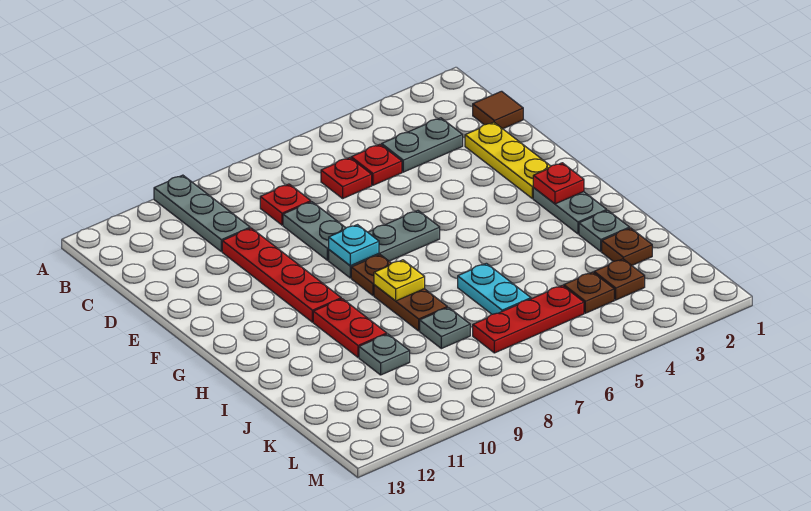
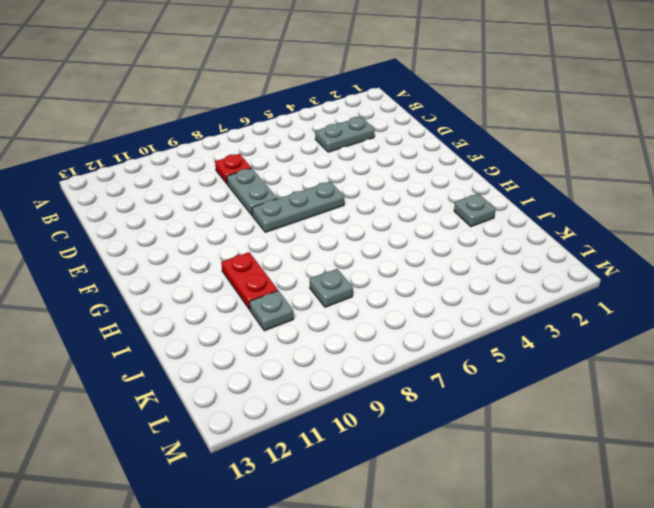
none -> grey 1x3 plate [154,175,250,251]
none -> brown 1x1 tile [473,91,523,129]
none -> red 1x1 plate [351,144,402,185]

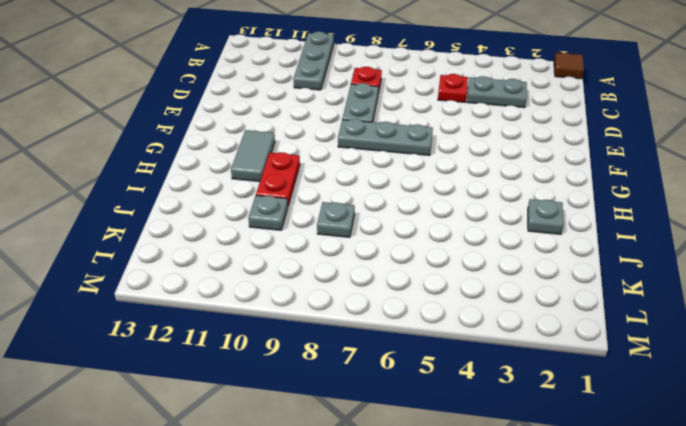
brown 1x1 tile [554,53,584,79] -> brown 1x1 tile moved to [473,91,523,129]
grey 1x2 tile [231,130,275,182] -> none
none -> red 1x1 plate [321,158,372,198]
none -> yellow 1x3 plate [465,122,551,199]
none -> red 1x4 plate [222,228,341,322]

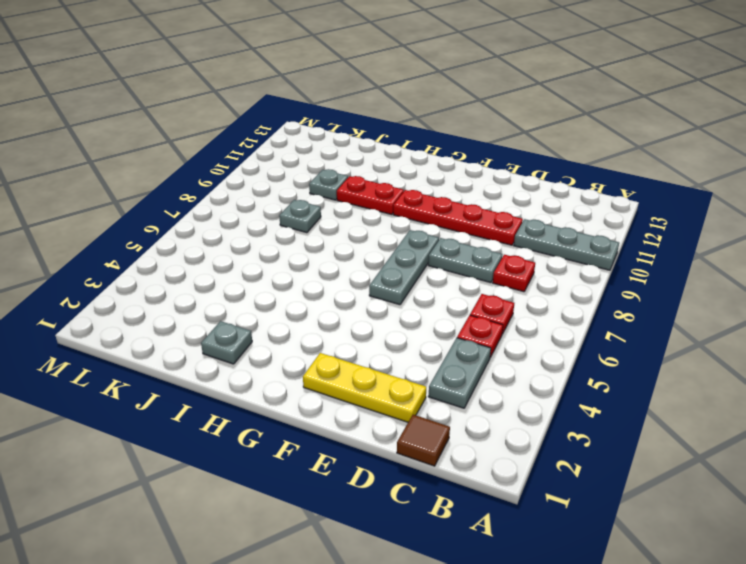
none -> grey 1x2 plate [533,188,607,234]
none -> brown 1x1 plate [351,255,391,296]
none -> brown 1x2 plate [374,285,447,331]

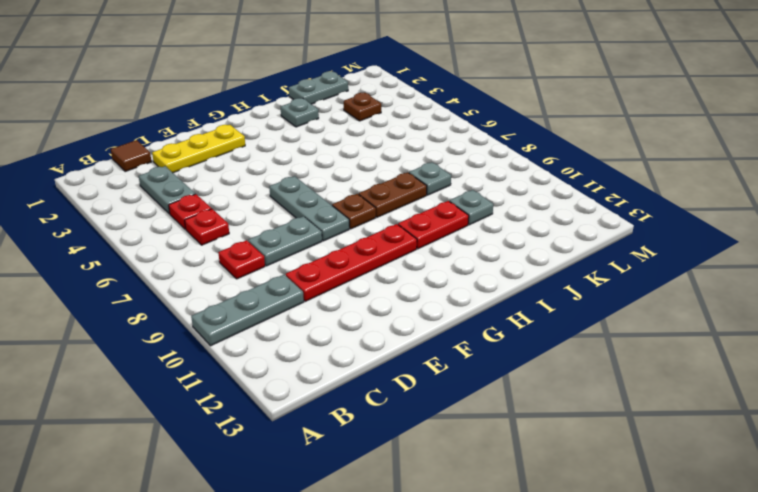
grey 1x2 plate [289,71,348,104] -> grey 1x2 plate moved to [533,188,607,234]
none -> cyan 1x2 plate [458,263,531,314]
none -> brown 1x1 plate [602,228,652,265]
none -> brown 1x1 plate [564,272,614,313]

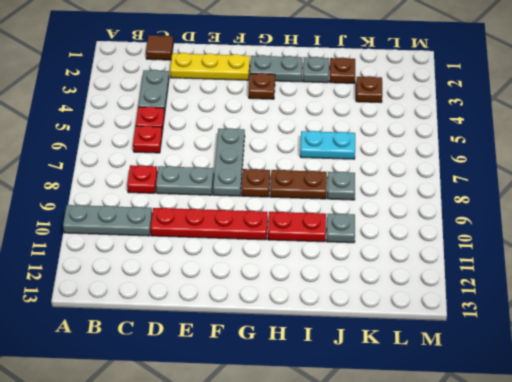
brown 1x1 plate [249,73,275,99] -> brown 1x1 plate moved to [564,272,614,313]
none -> red 1x3 plate [473,285,584,353]
none -> cyan 1x1 plate [329,225,379,266]
none -> red 1x1 plate [533,163,584,204]

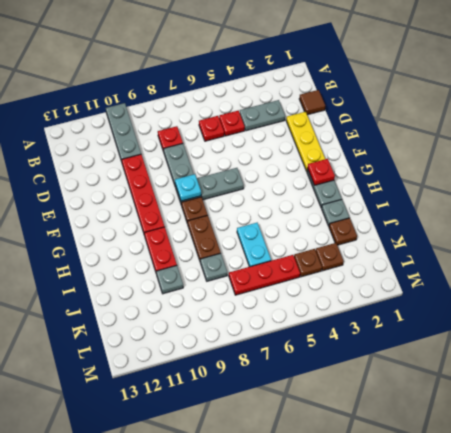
none -> yellow 1x1 plate [374,260,425,301]

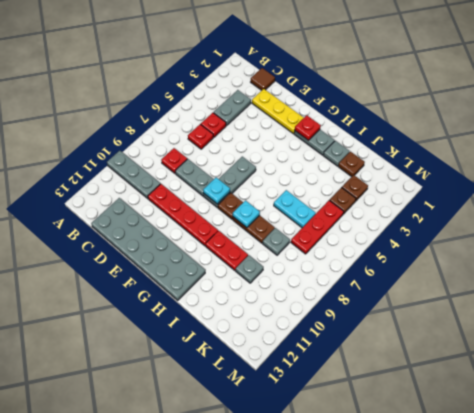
grey 2x6 plate [91,198,205,300] -> none
cyan 1x1 plate [233,201,260,228] -> yellow 1x1 plate [374,260,425,301]

